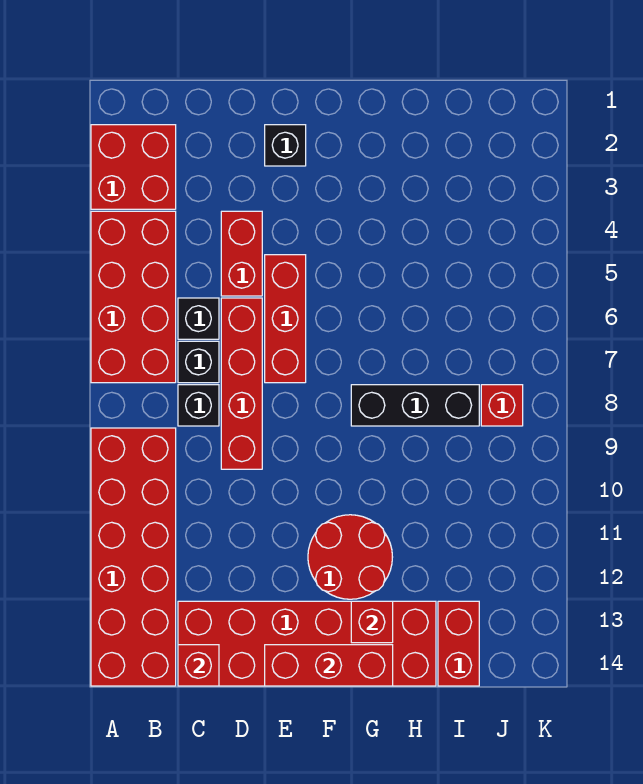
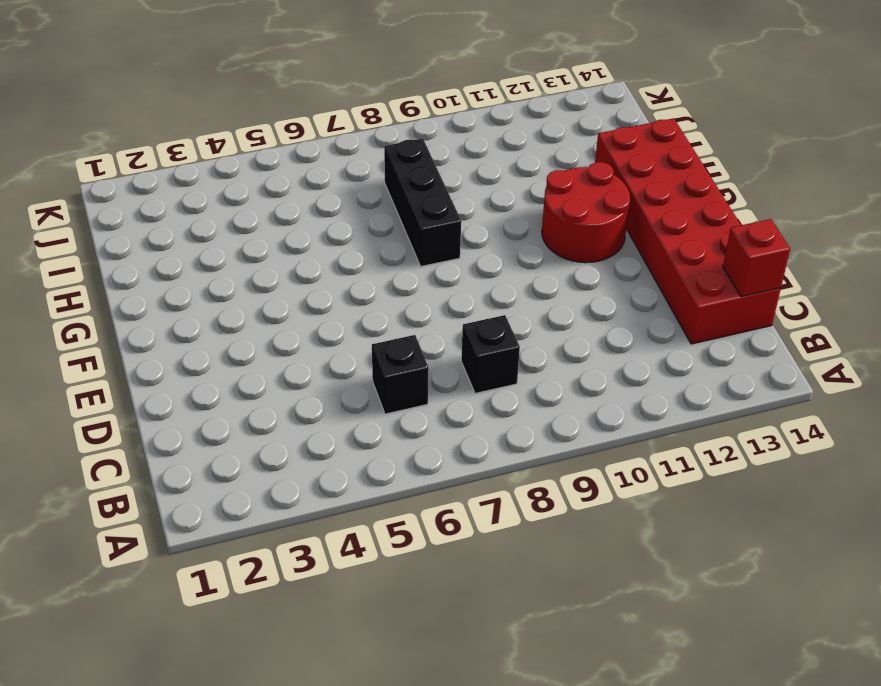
none -> red 2x2 brick [91,125,176,209]
none -> red 2x4 brick [91,211,176,383]
none -> red 2x6 brick [91,428,176,686]

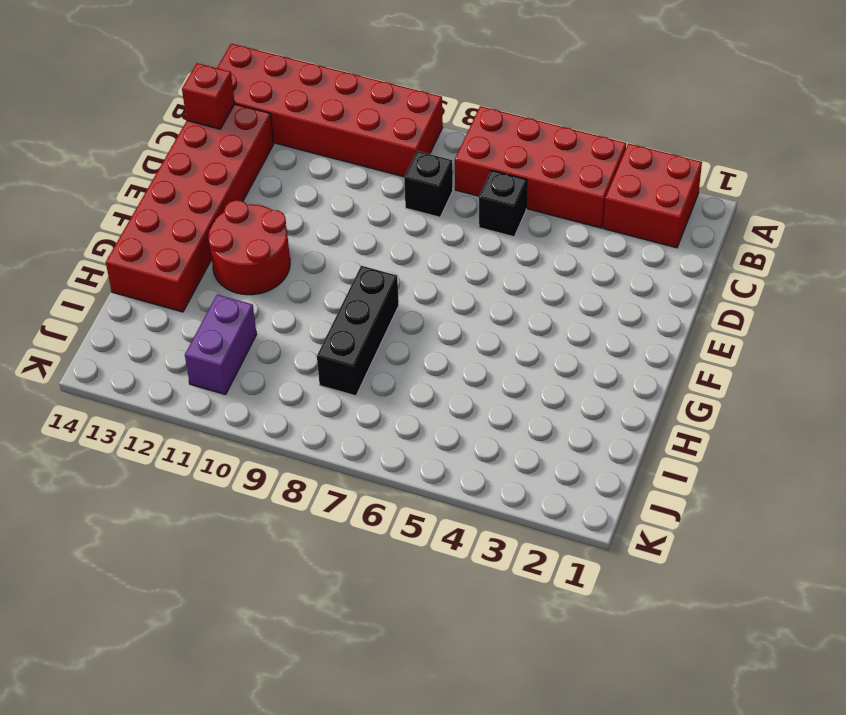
purple 1x2 brick [185,295,257,395] -> none
none -> black 1x1 brick [178,341,219,383]
none -> red 1x2 brick [221,211,262,296]
none -> red 1x4 brick [221,298,262,469]

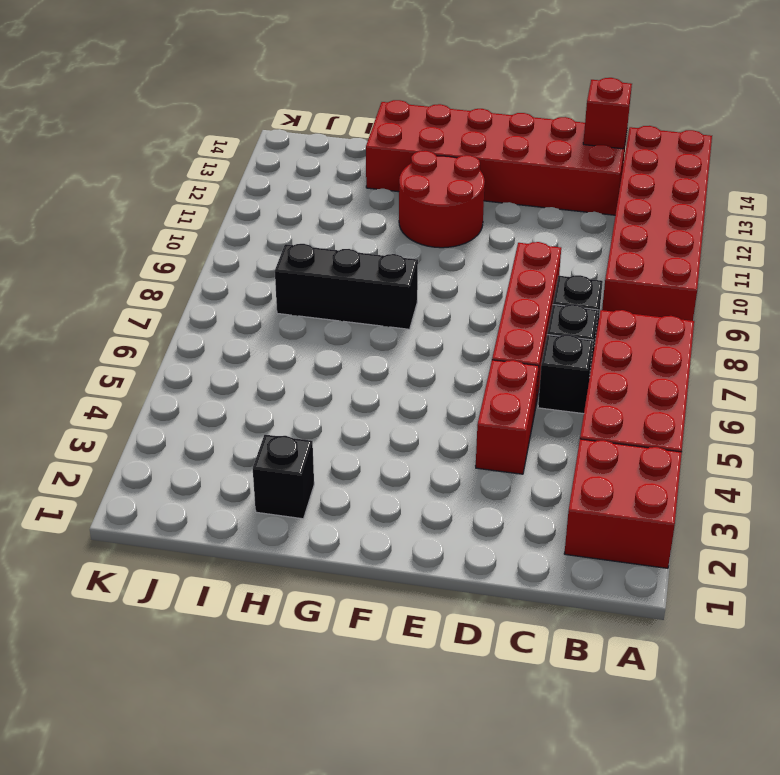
black 1x1 brick [253,435,314,519] -> black 1x1 brick moved to [265,125,306,166]
none -> red 1x3 brick [265,255,306,383]
none -> red 1x2 brick [438,601,479,686]
none -> red 1x1 brick [481,385,523,426]

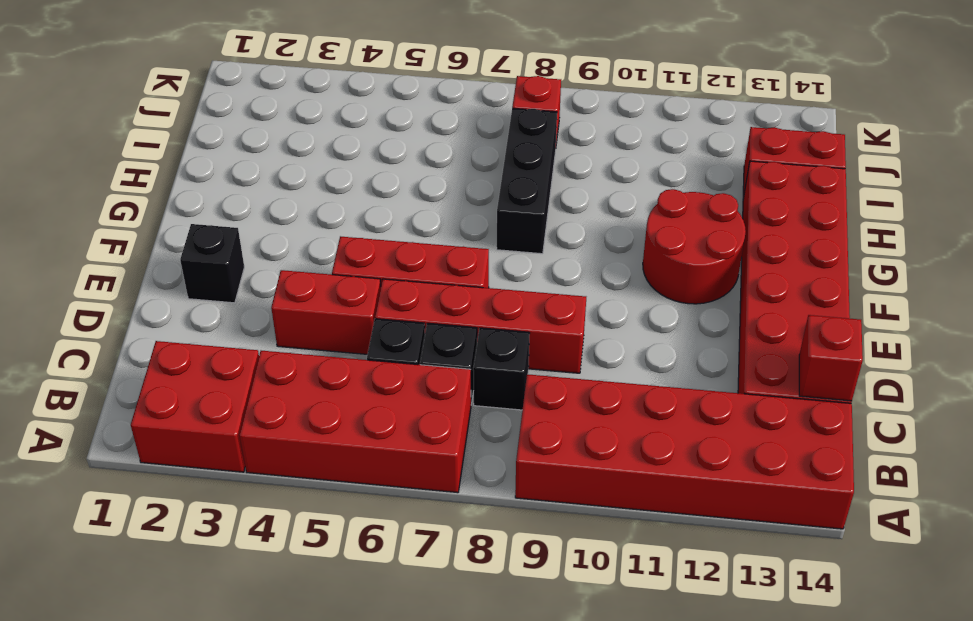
none -> red 1x3 brick [265,645,393,686]
none -> red 1x1 brick [351,601,393,643]

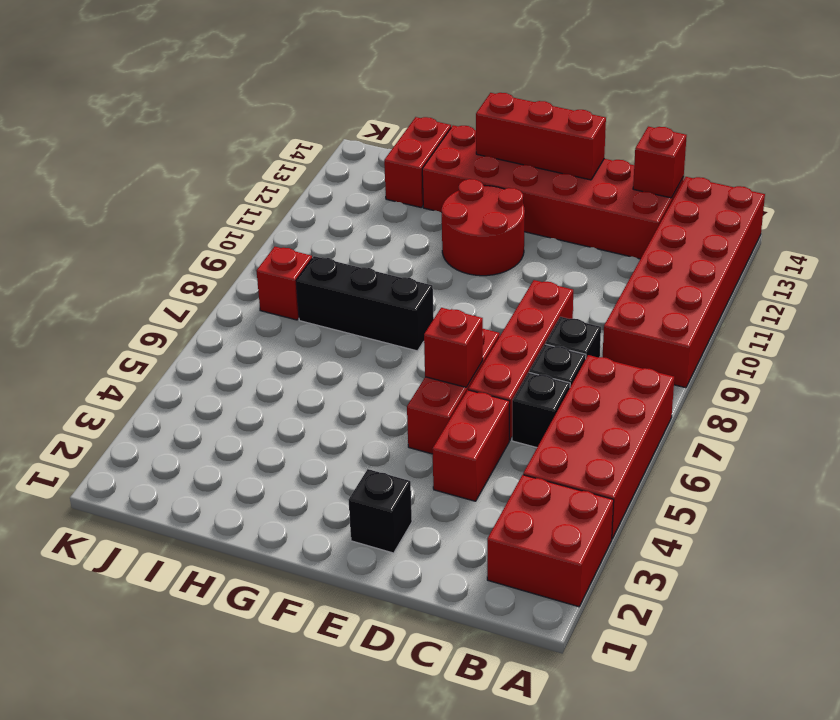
red 1x1 brick [424,308,483,387] -> red 1x1 brick moved to [351,601,393,643]

